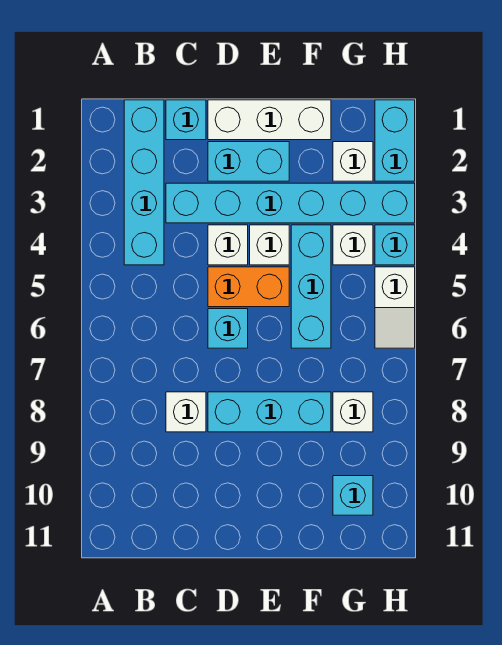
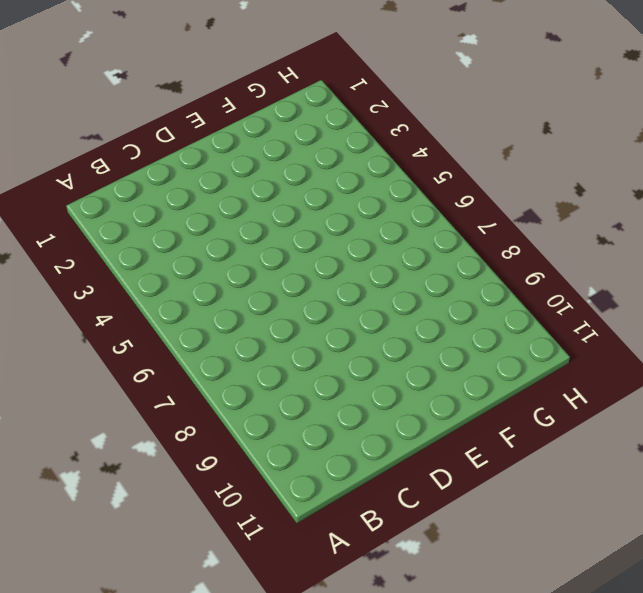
none -> cyan 1x4 brick [124,100,164,265]
none -> cyan 1x1 brick [166,100,206,140]
none -> cyan 1x6 brick [166,183,415,223]

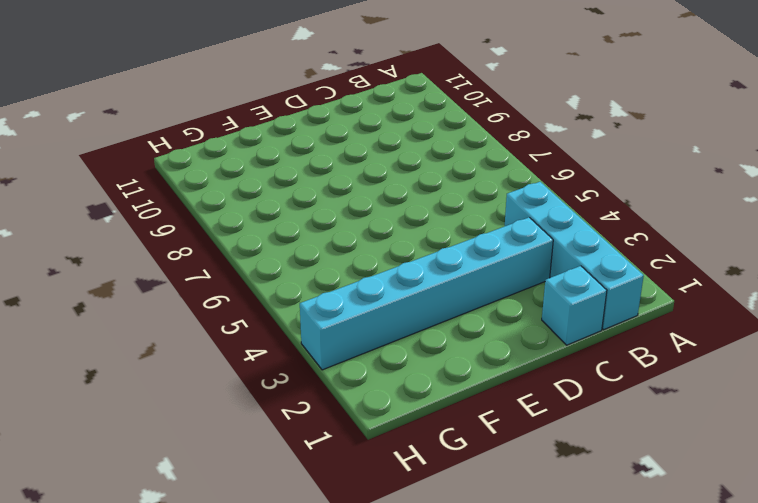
none -> white 1x1 brick [166,392,206,432]
none -> white 1x3 brick [208,100,331,140]
none -> cyan 1x2 brick [208,142,289,181]

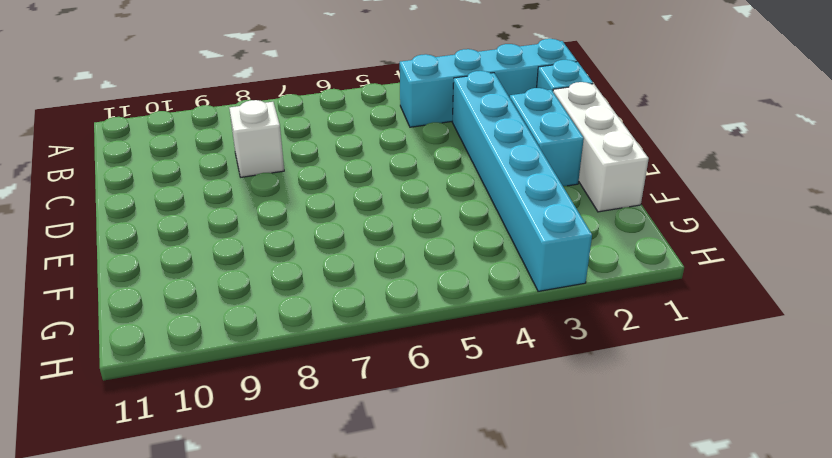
none -> white 1x1 brick [208,225,248,265]
none -> orange 1x2 brick [208,267,289,307]
none -> cyan 1x1 brick [208,309,248,348]

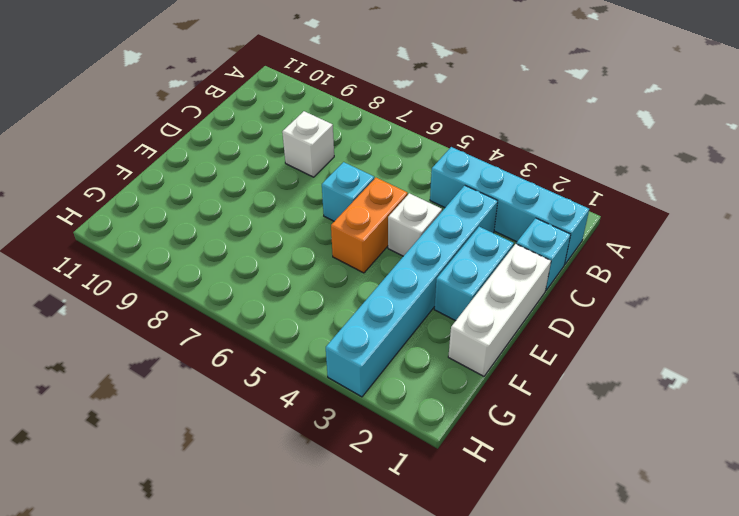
none -> cyan 1x3 brick [208,392,331,432]
none -> white 1x1 brick [250,225,289,265]
none -> cyan 1x3 brick [291,225,331,348]

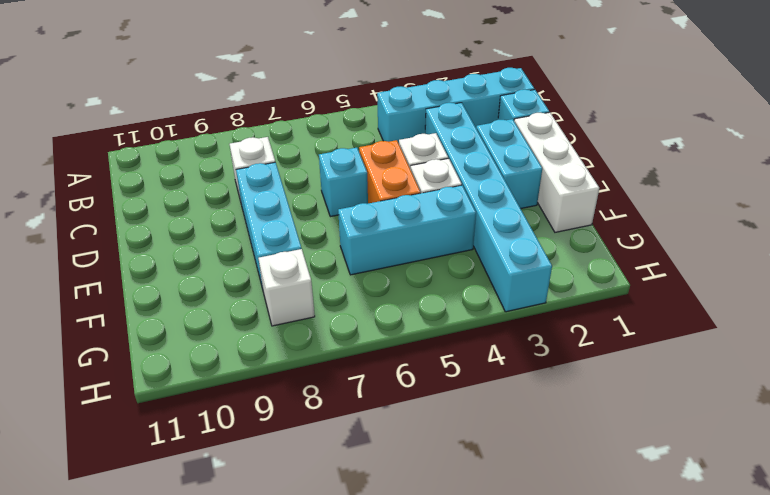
none -> white 1x1 brick [333,142,373,181]
none -> white 1x1 brick [333,225,373,265]
none -> cyan 1x1 brick [333,476,373,515]

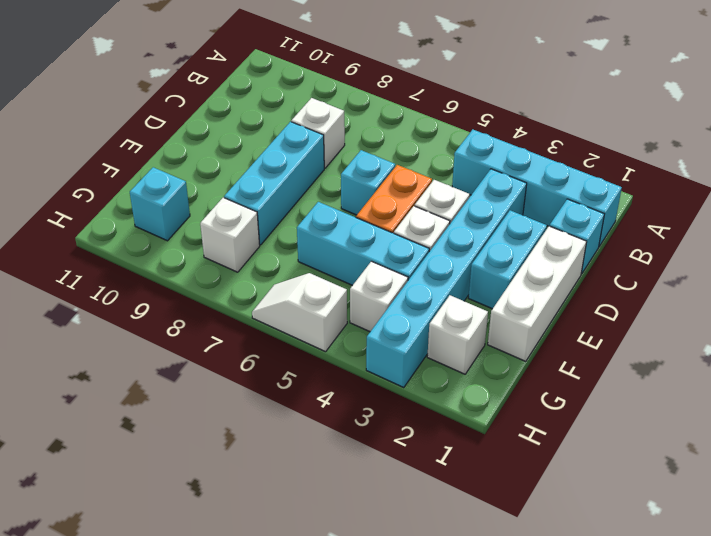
none -> cyan 1x2 brick [375,100,415,181]
none -> cyan 1x1 brick [375,225,415,265]

